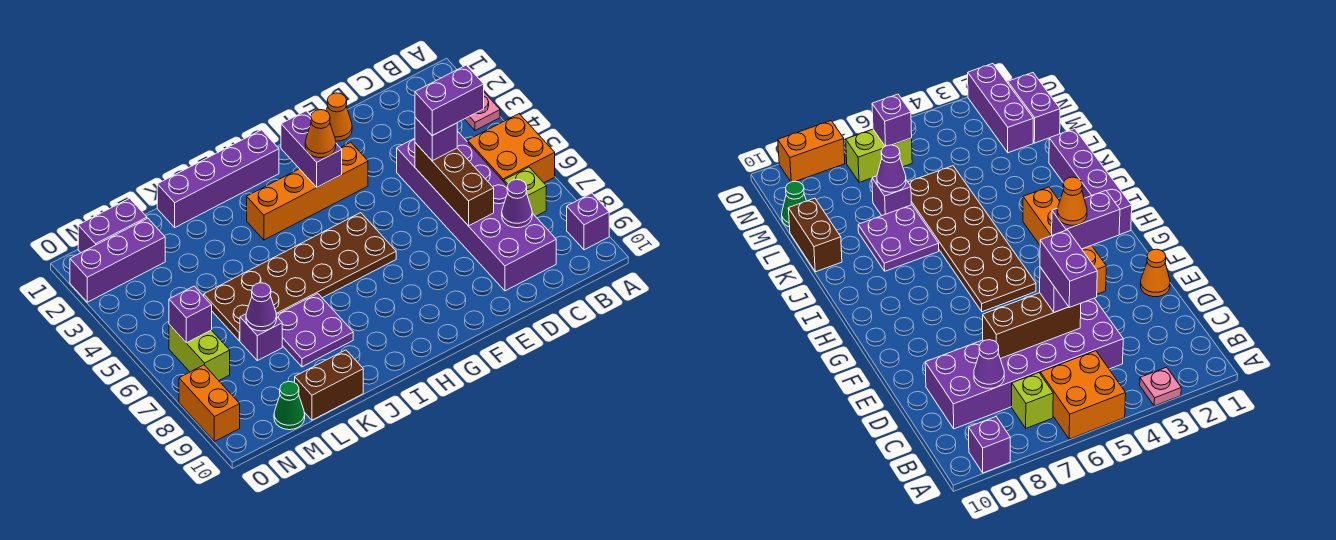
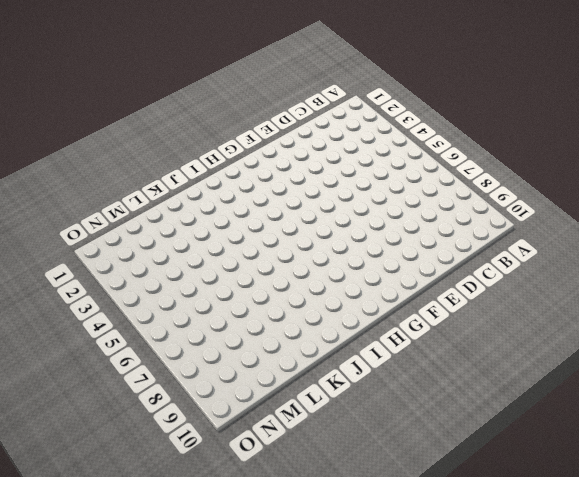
none -> pink 1x1 plate [465,92,500,130]
none -> orange 2x2 brick [468,114,555,183]
none -> purple 1x1 brick [567,193,609,250]

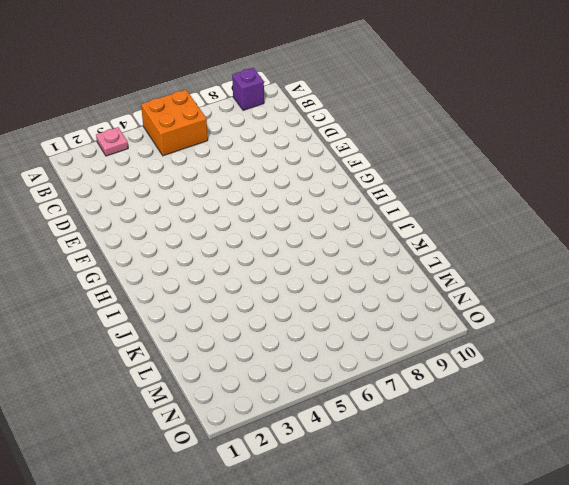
none -> lime 1x1 brick [504,167,546,216]
none -> purple 2x6 brick [397,131,556,291]
none -> orange 1x1 cone [326,93,352,141]

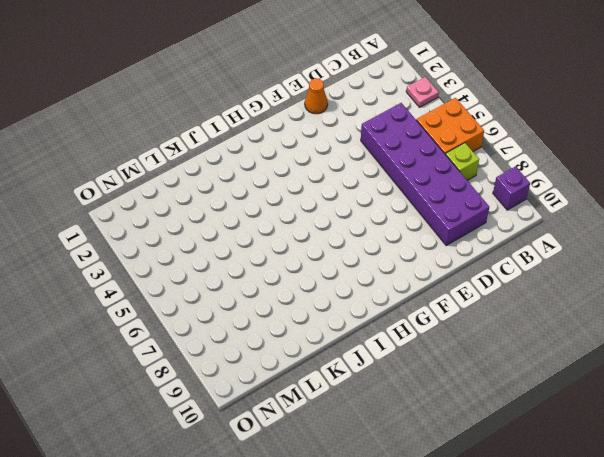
none -> orange 1x4 brick [247,142,368,240]
none -> brown 2x6 plate [204,213,396,341]
none -> purple 1x4 brick [157,130,279,227]

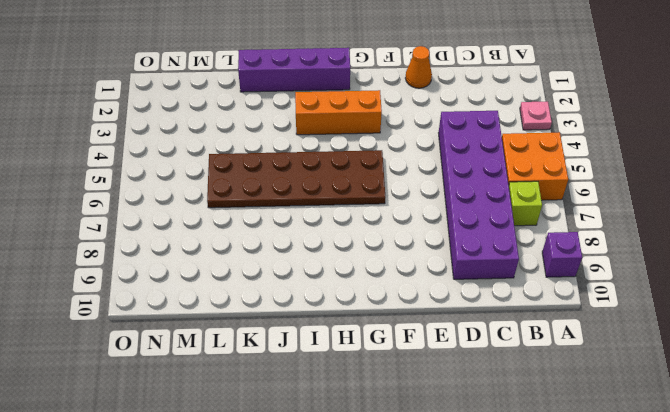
orange 1x3 brick [295,90,382,135] -> orange 1x4 brick [247,142,368,240]
none -> purple 2x2 plate [276,294,353,367]
none -> brown 1x2 brick [295,350,363,420]
none -> purple 1x1 brick [240,314,282,361]

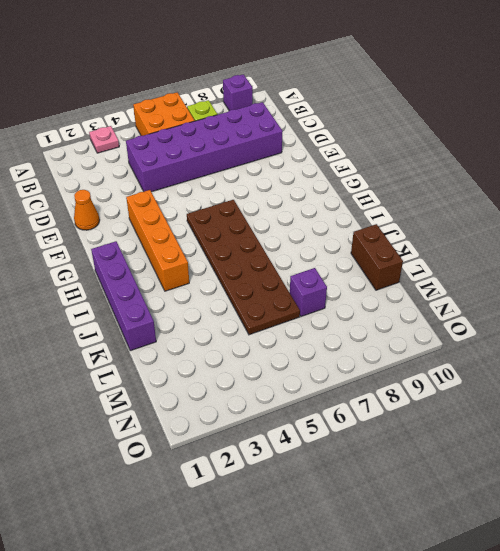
none -> purple 2x2 plate [276,294,353,367]
none -> purple 1x2 brick [78,198,147,253]
none -> purple 1x3 brick [70,218,165,302]

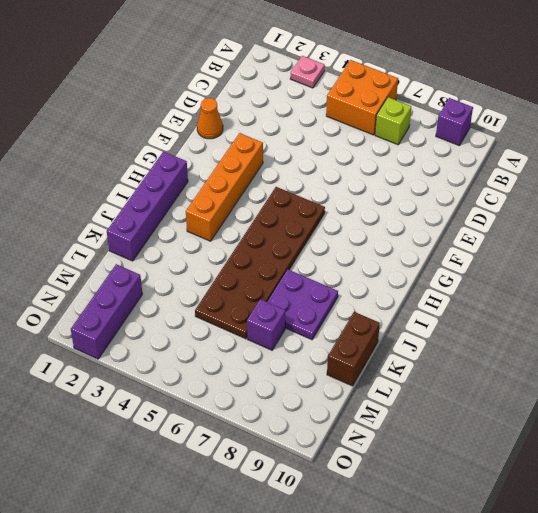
none -> purple 2x6 brick [397,131,556,291]
none -> purple 1x2 brick [78,198,147,253]
none -> green 1x1 cone [274,381,305,430]

